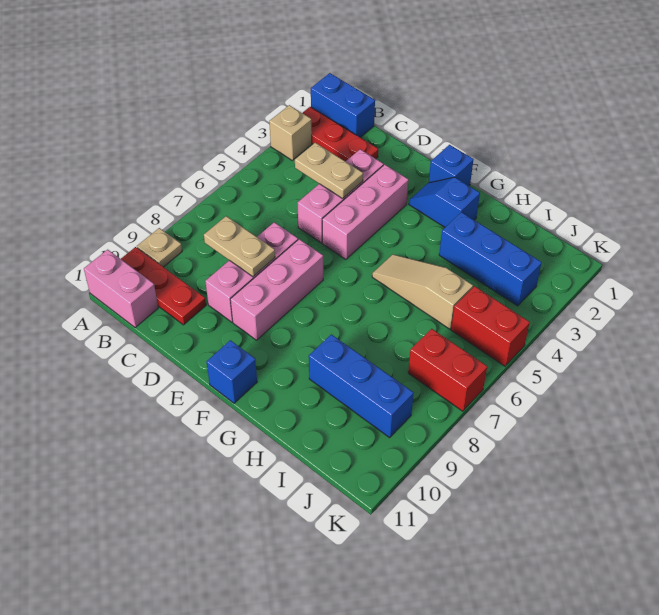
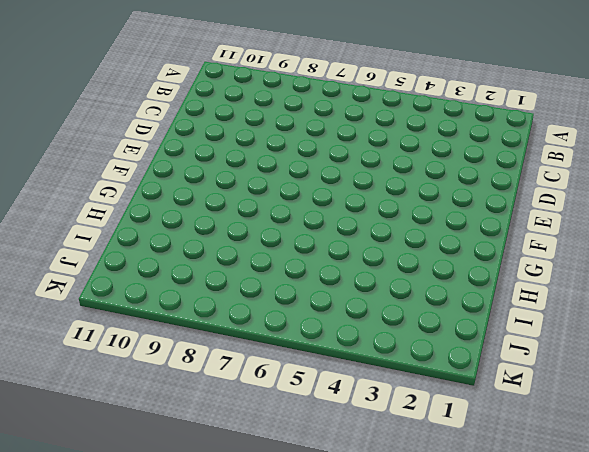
none -> blue 1x2 brick [311,73,375,138]
none -> red 1x3 plate [303,107,378,162]
none -> tan 1x1 brick [269,105,312,160]

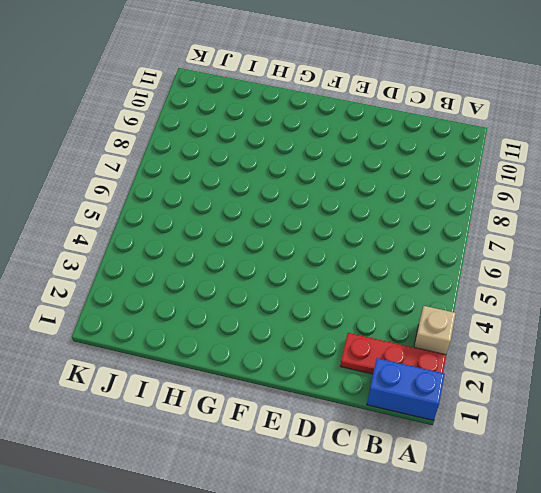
none -> tan 1x1 plate [137,228,182,267]
none -> red 1x3 plate [121,247,206,325]
none -> pink 1x2 brick [84,250,158,328]

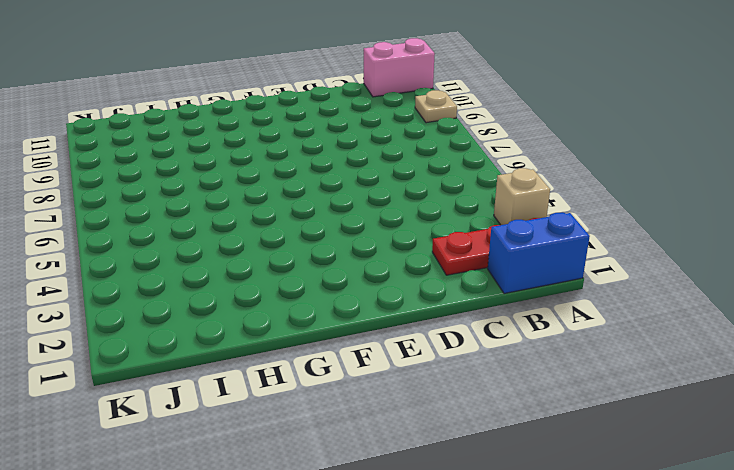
none -> red 1x3 plate [121,247,206,325]
none -> pink 1x3 brick [298,149,383,243]
none -> pink 1x3 brick [205,222,298,322]

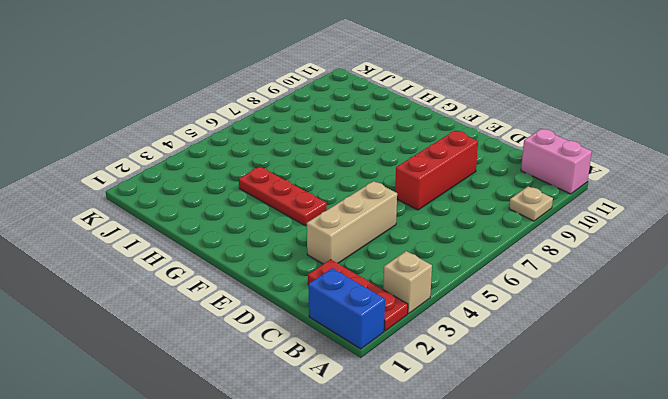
tan 1x3 brick [307,181,397,264] -> pink 1x3 brick [298,149,383,243]
red 1x3 brick [395,131,478,210] -> pink 1x3 brick [205,222,298,322]
red 1x3 plate [239,167,327,226] -> red 1x3 plate moved to [121,247,206,325]
none -> pink 1x3 brick [322,165,408,259]
none -> pink 1x3 brick [230,239,323,340]
none -> blue 1x1 brick [429,145,474,186]

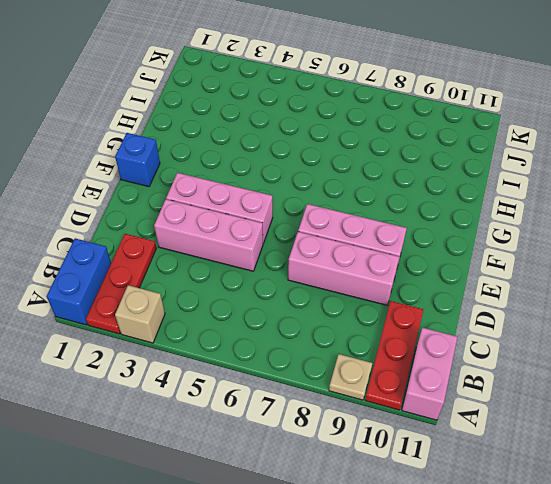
none -> blue 1x2 slope [409,177,480,227]
none -> blue 1x1 brick [207,340,257,403]
none -> tan 1x3 slope [372,254,473,329]

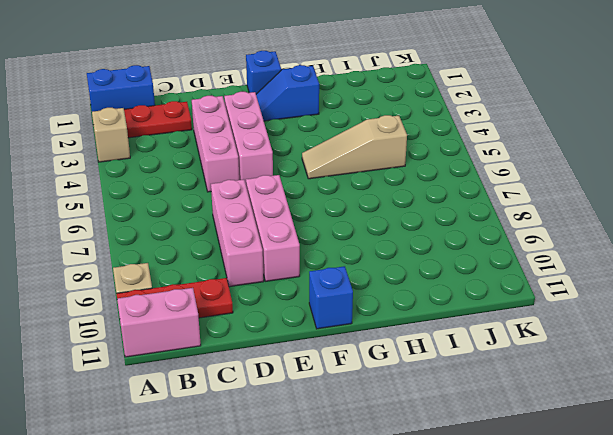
none -> blue 1x3 brick [439,212,542,306]
none -> blue 1x3 brick [309,334,413,438]
none -> red 1x2 brick [451,286,530,366]

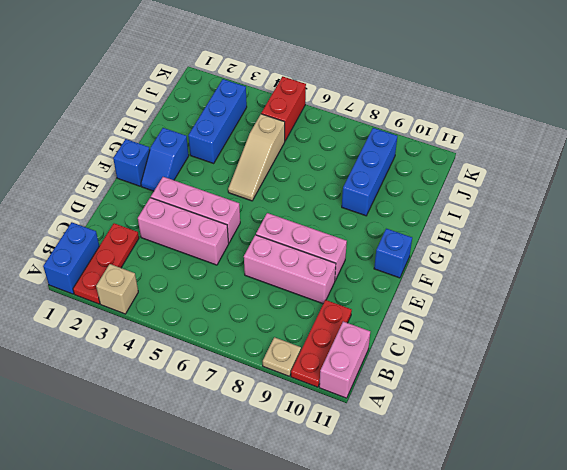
none -> red 1x2 brick [408,329,487,411]
none -> tan 1x2 plate [295,143,363,199]
none -> tan 1x2 plate [204,216,275,277]

